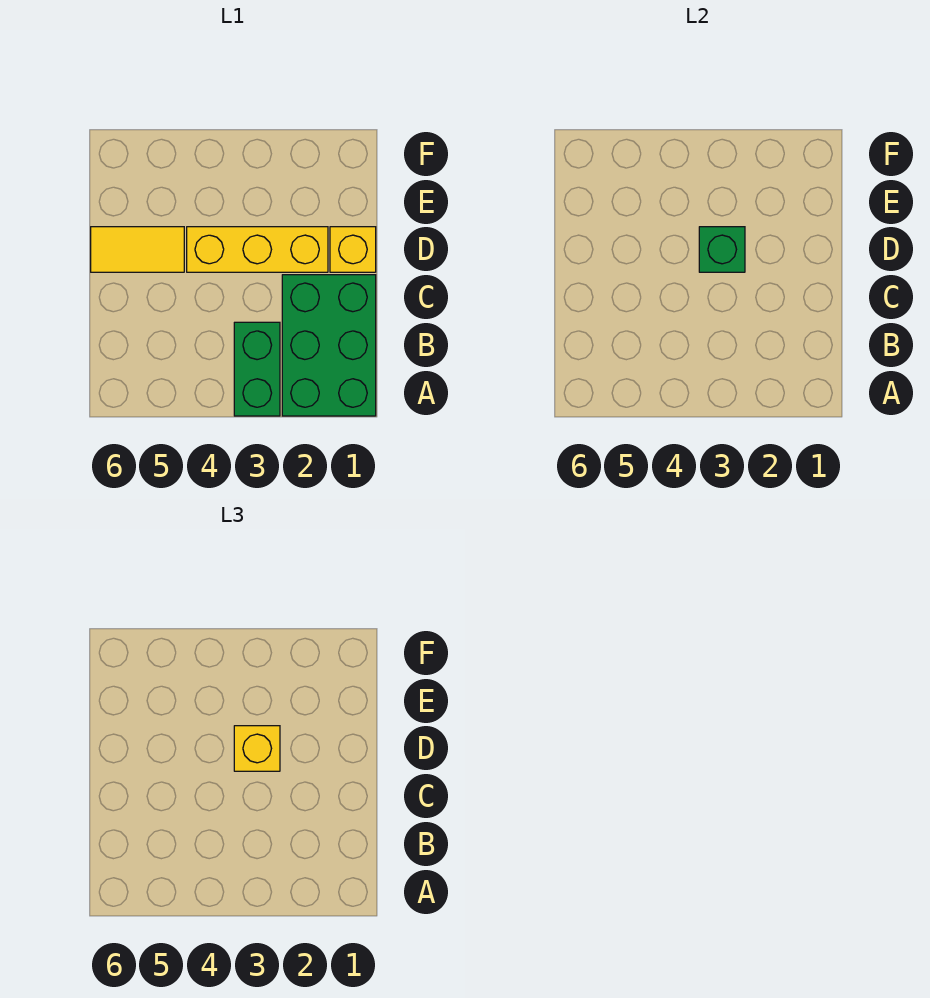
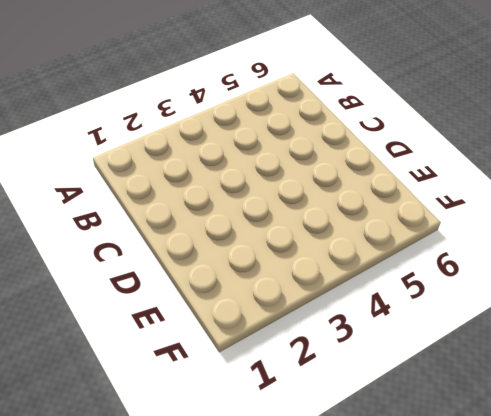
none -> green 2x3 brick [282,275,376,416]
none -> green 1x2 brick [234,322,280,416]

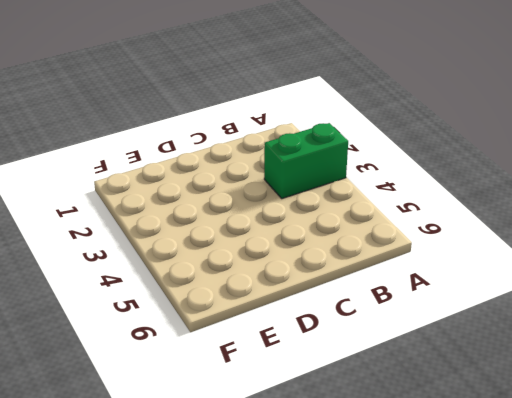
none -> green 2x3 brick [282,275,376,416]
none -> yellow 1x1 brick [330,227,376,272]

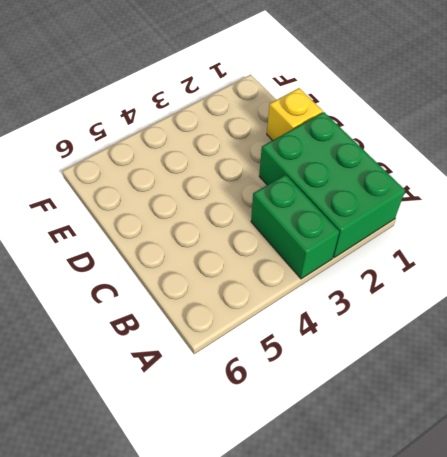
none -> yellow 1x3 brick [187,227,328,272]
none -> yellow 1x2 tile [91,227,184,272]

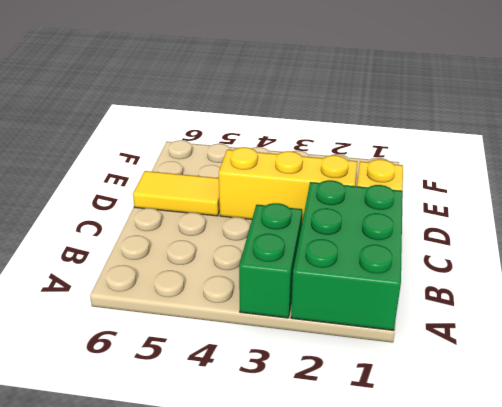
none -> green 1x1 brick [699,227,745,272]
none -> yellow 1x1 brick [234,726,280,771]

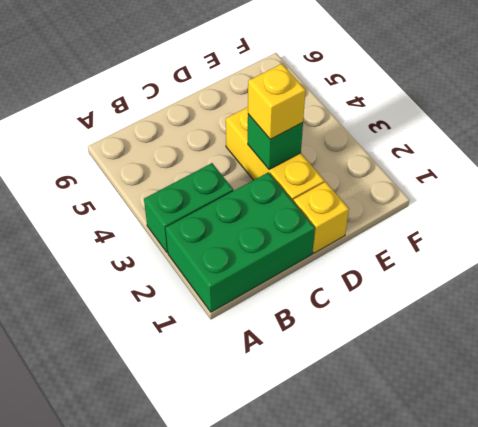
none -> yellow 1x2 tile [91,227,184,272]

